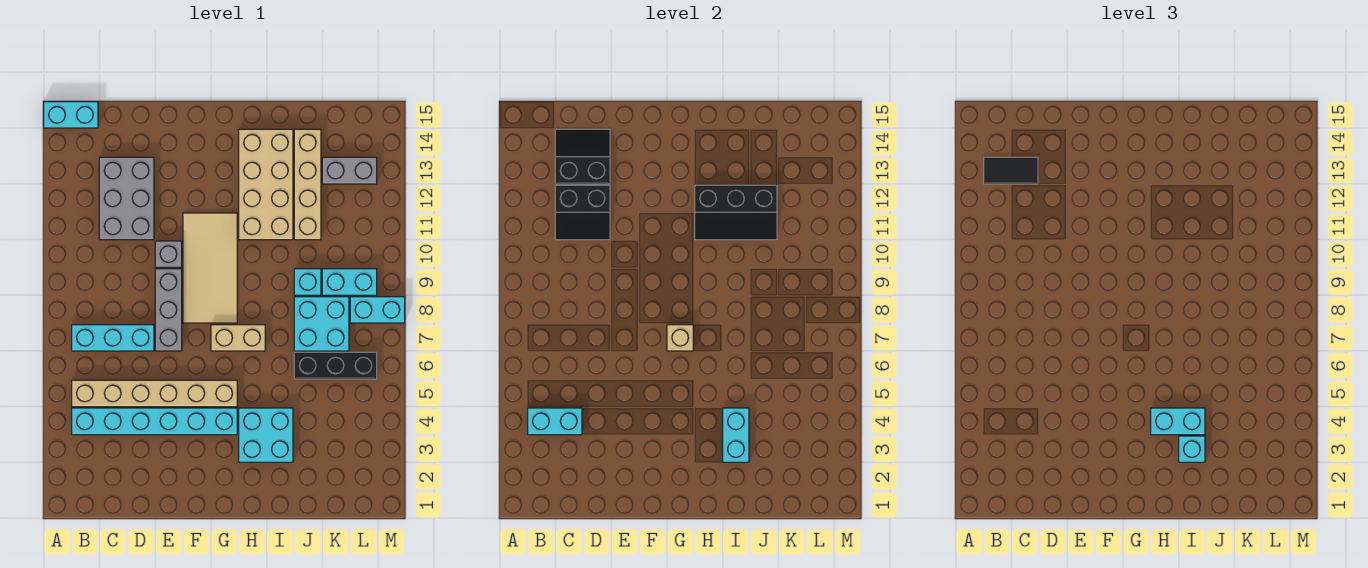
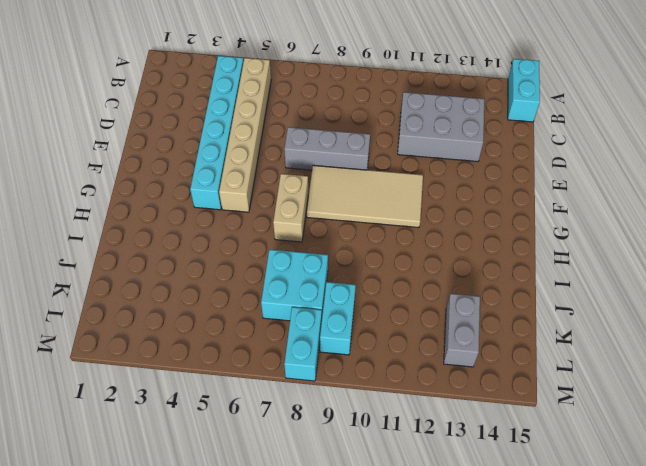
none -> cyan 1x3 brick [72,325,154,351]
none -> grey 1x1 brick [155,241,182,267]
none -> cyan 2x2 brick [239,408,293,462]

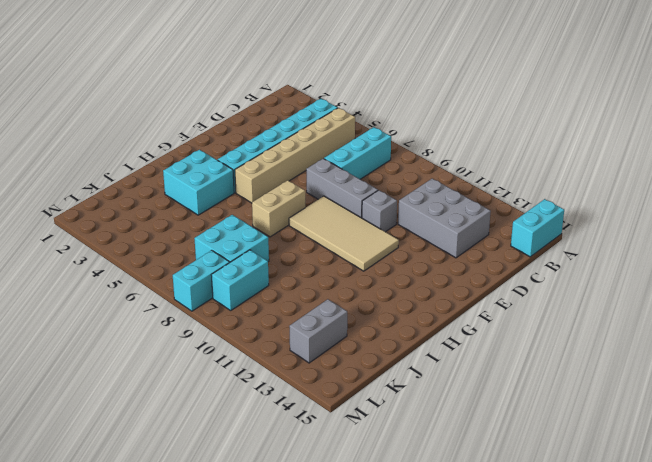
none -> tan 2x4 brick [239,129,293,240]
none -> black 1x3 brick [294,352,377,379]
none -> cyan 1x1 brick [294,269,321,295]

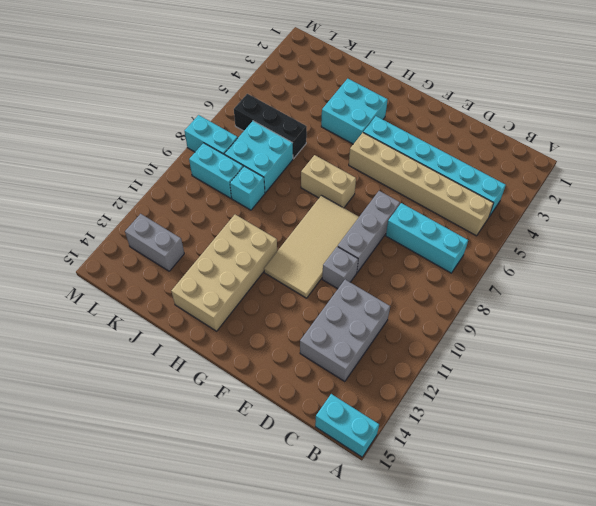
none -> tan 1x4 brick [294,129,321,240]
none -> cyan 1x2 brick [528,408,582,435]
none -> black 2x2 slope [555,185,610,240]

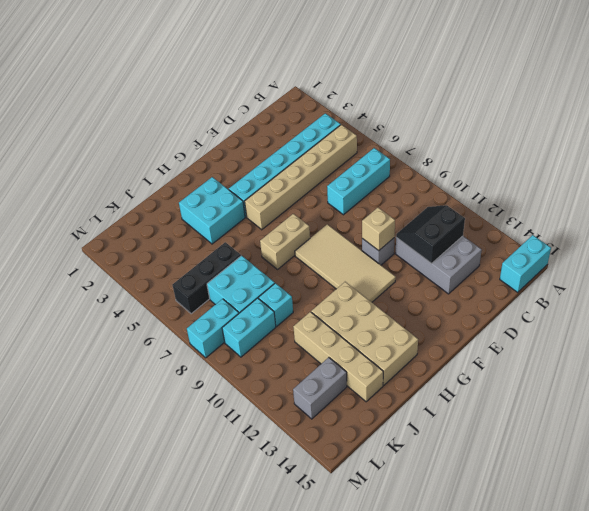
tan 1x1 brick [362,208,395,251] -> tan 1x1 brick moved to [667,325,693,351]
none -> grey 1x3 brick [155,269,182,351]
none -> cyan 1x2 brick [528,408,582,435]
none -> black 2x2 slope [555,129,610,184]

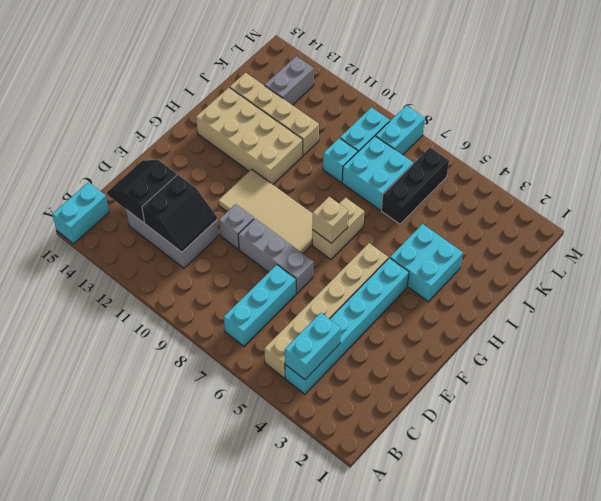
none -> black 2x3 slope [695,185,777,240]
none -> cyan 1x2 brick [723,408,749,462]
none -> black 1x2 tile [984,157,1038,184]

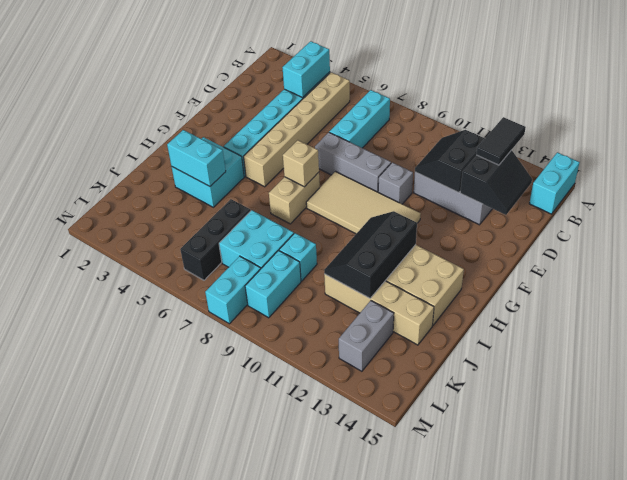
none -> cyan 1x2 brick [1151,408,1205,435]
none -> cyan 1x1 brick [1179,436,1205,462]

